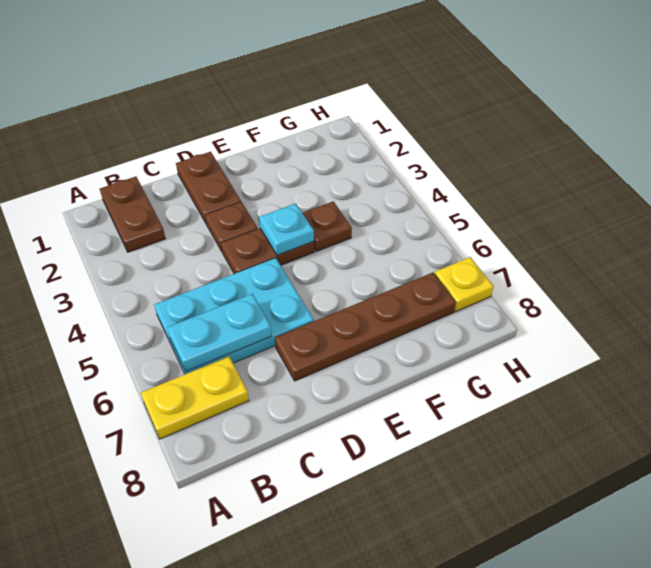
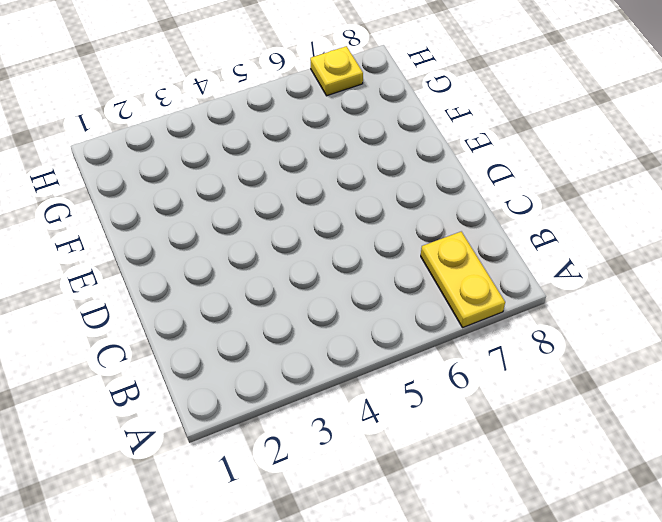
none -> brown 1x2 plate [100,177,166,252]
none -> cyan 2x3 plate [154,258,314,374]

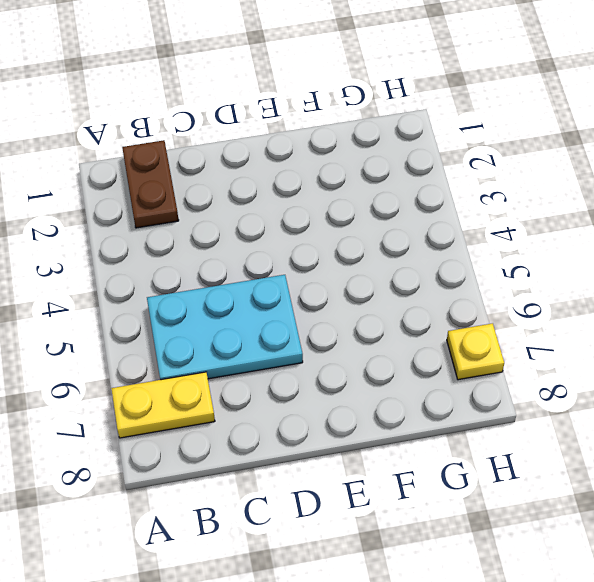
none -> brown 1x2 plate [176,152,241,224]
none -> brown 1x1 plate [205,202,258,251]

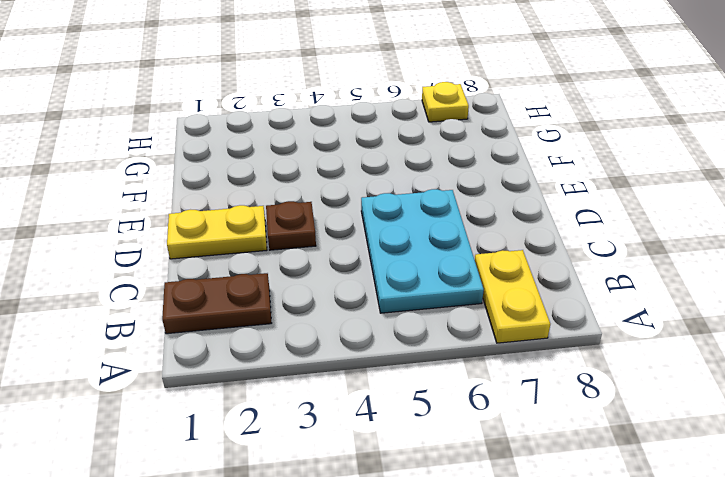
yellow 1x2 plate [167,205,267,259] -> brown 1x2 plate [176,152,241,224]
none -> brown 1x2 plate [221,229,314,274]
none -> brown 1x4 plate [275,273,456,381]

